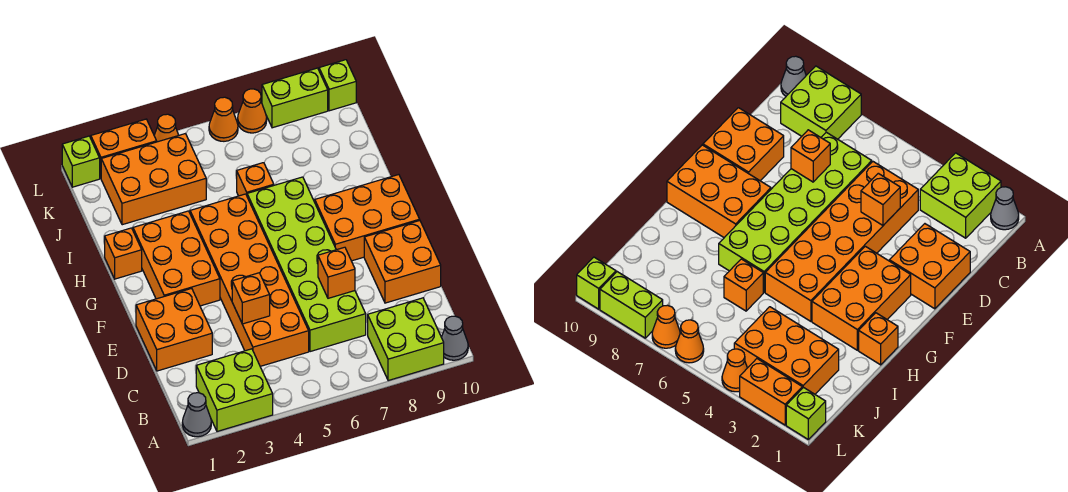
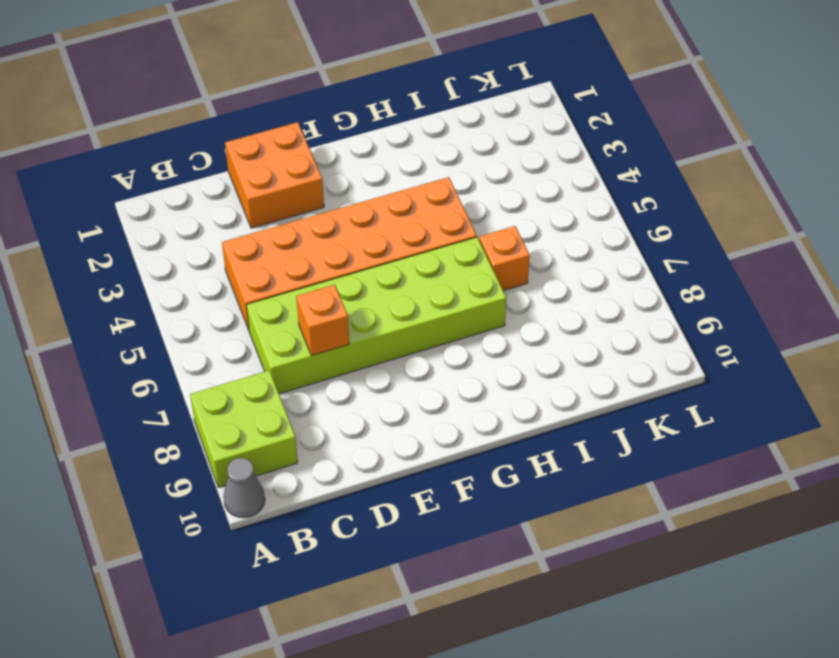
none -> grey 1x1 cone [182,393,211,437]
none -> lime 2x2 brick [196,349,273,431]
none -> orange 2x2 brick [364,221,441,303]

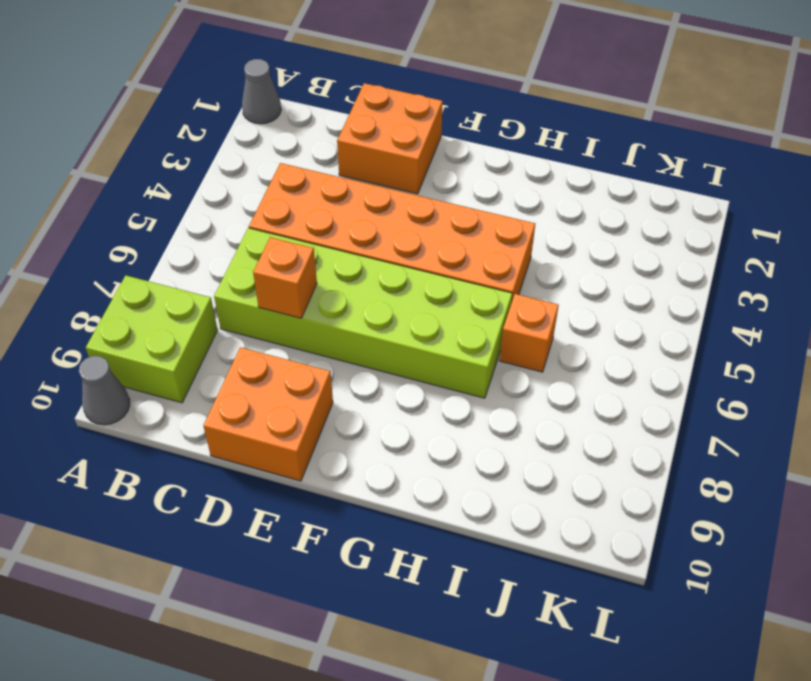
none -> lime 2x2 brick [196,349,273,431]
none -> orange 2x3 brick [133,211,220,306]
none -> orange 2x3 brick [315,175,420,261]

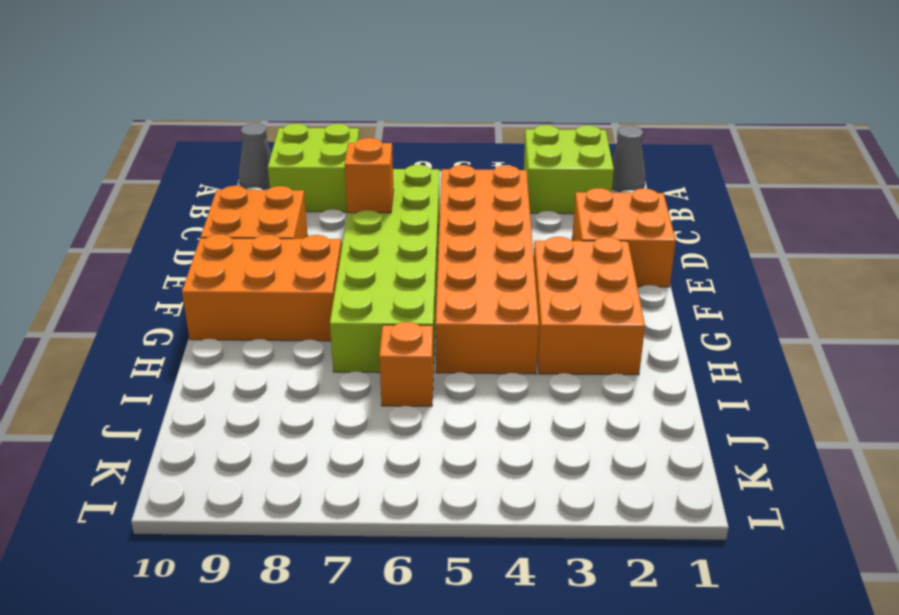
none -> orange 1x1 brick [105,228,142,279]
none -> orange 2x3 brick [101,134,206,225]
none -> lime 1x1 brick [62,136,100,187]

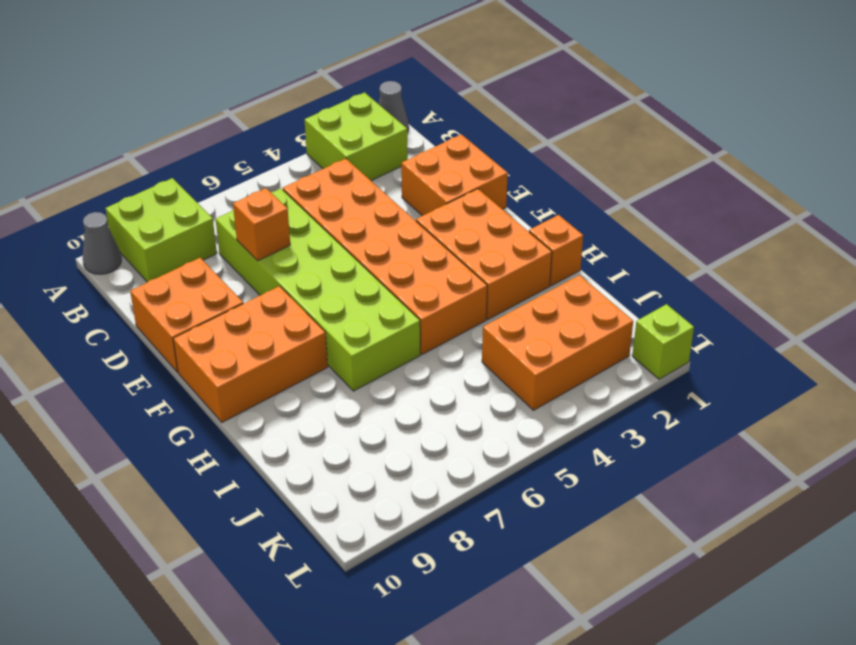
none -> orange 1x1 brick [237,163,274,196]
none -> orange 1x2 brick [91,119,157,178]
none -> orange 1x1 cone [154,114,179,142]

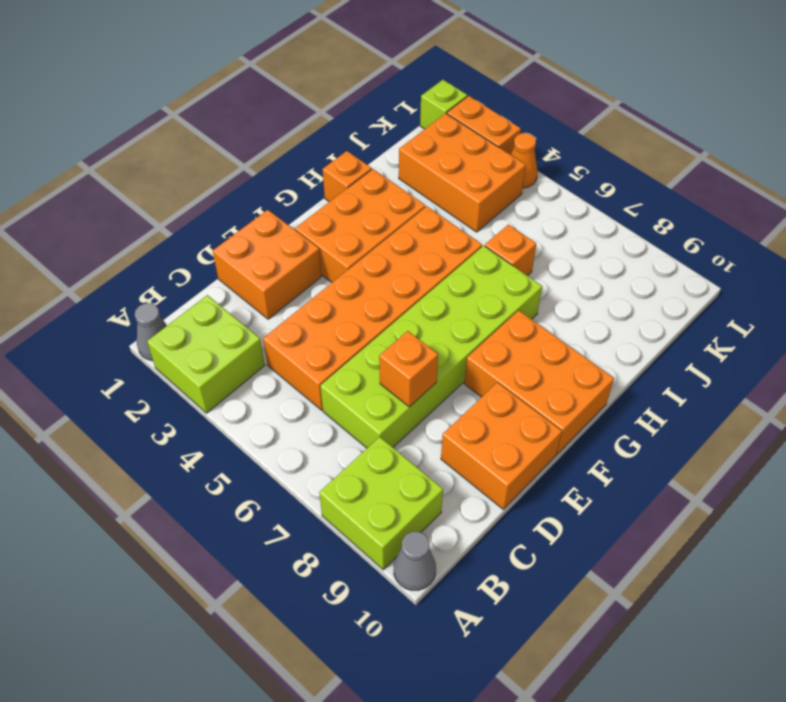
none -> orange 1x1 cone [209,97,238,141]
none -> orange 1x1 cone [238,89,267,133]
none -> lime 1x2 brick [262,68,328,128]

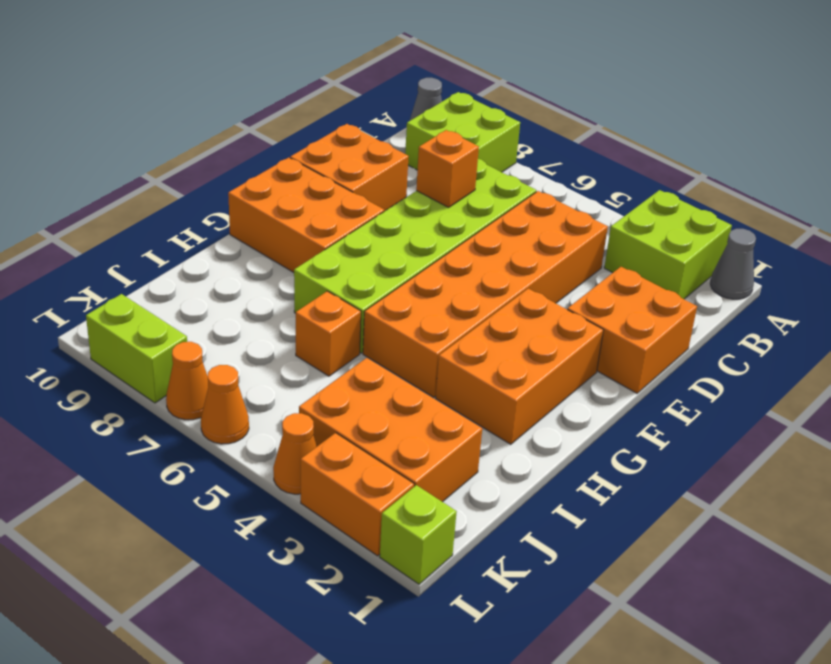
none -> orange 1x1 brick [105,228,142,279]
none -> lime 1x1 brick [319,60,356,111]
none -> orange 1x1 brick [232,273,270,324]

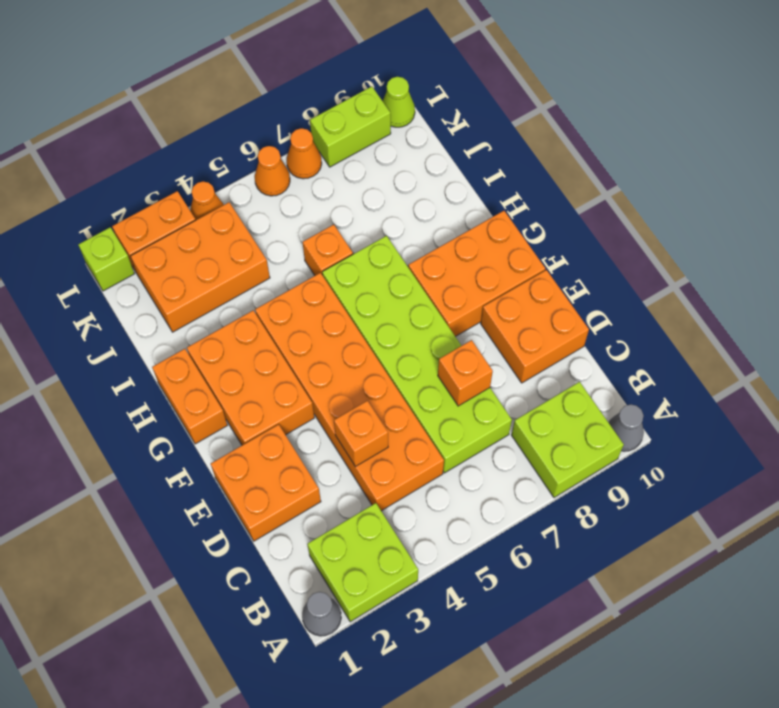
orange 1x2 brick [152,349,227,444] -> orange 1x1 brick [105,228,142,279]
lime 1x1 cone [383,77,415,127] -> lime 1x1 brick [319,60,356,111]

